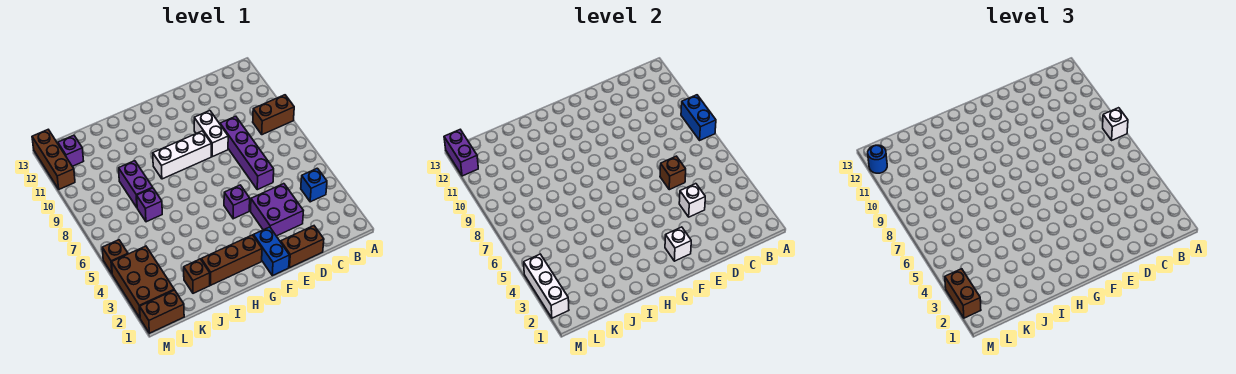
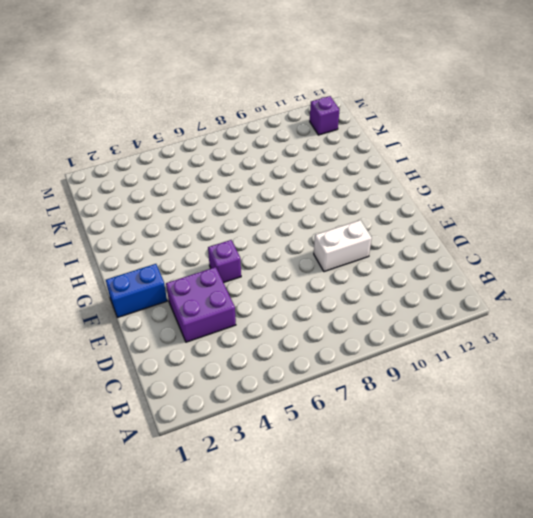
none -> brown 1x2 brick [253,95,294,135]
none -> blue 1x1 brick [301,168,327,202]
none -> brown 1x2 brick [281,226,324,268]

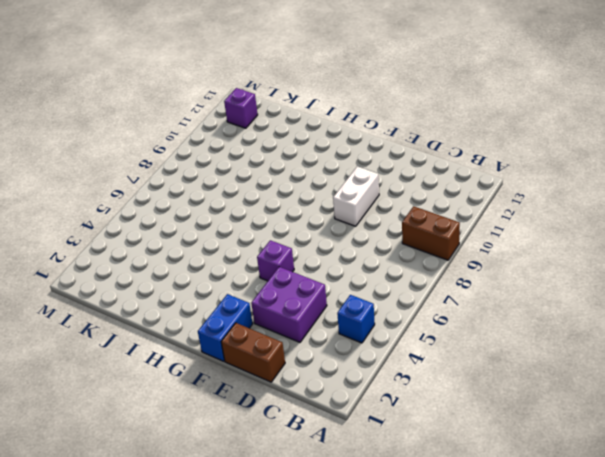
none -> purple 1x4 brick [220,116,274,190]
none -> white 1x3 brick [153,131,211,179]
none -> brown 1x3 brick [201,235,262,285]

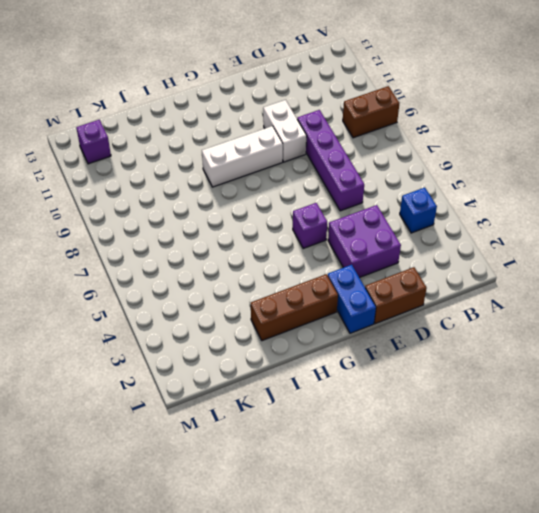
none -> brown 1x1 brick [184,259,210,293]
none -> purple 1x1 brick [137,188,162,222]
none -> purple 1x2 brick [119,161,153,207]

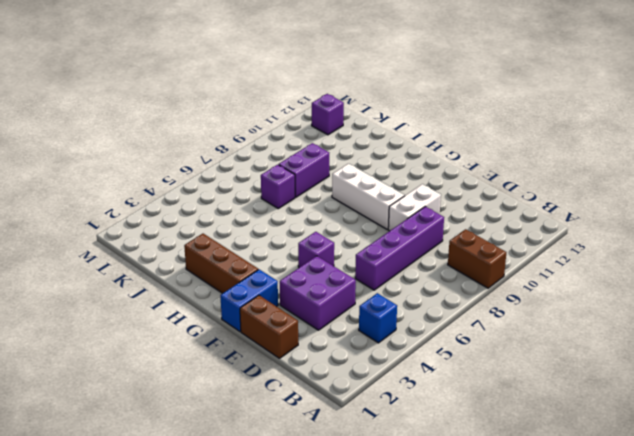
none -> brown 1x1 brick [184,259,210,293]
none -> brown 1x2 brick [140,290,184,333]
none -> brown 2x3 brick [112,246,174,318]

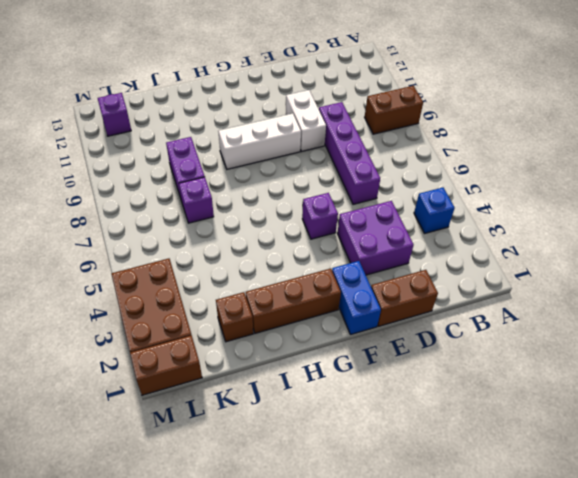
none -> brown 1x1 brick [102,240,128,273]
none -> brown 1x3 brick [32,130,75,189]
none -> blue 1x2 brick [681,95,716,140]

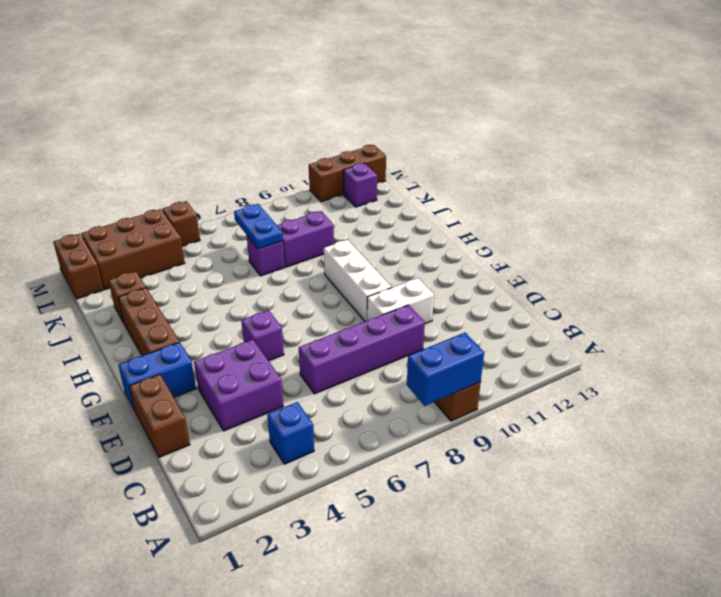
blue 1x2 plate [234,204,283,249] -> none
none -> white 1x1 brick [679,184,705,217]
none -> brown 1x1 brick [660,156,686,190]
none -> white 1x1 brick [665,227,691,261]

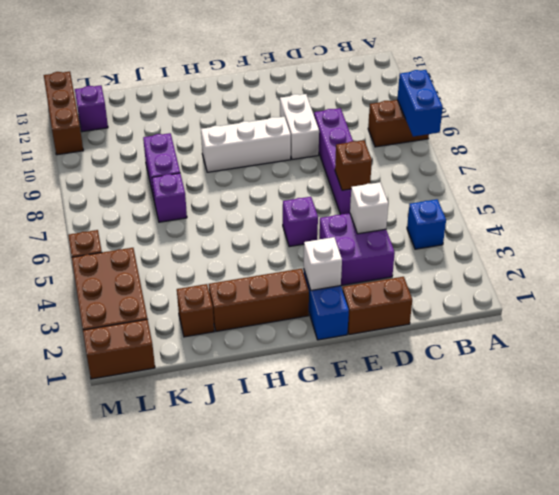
none -> white 1x3 brick [524,254,569,318]
none -> purple 1x2 brick [444,130,478,176]
none -> white 1x1 brick [1103,108,1128,140]

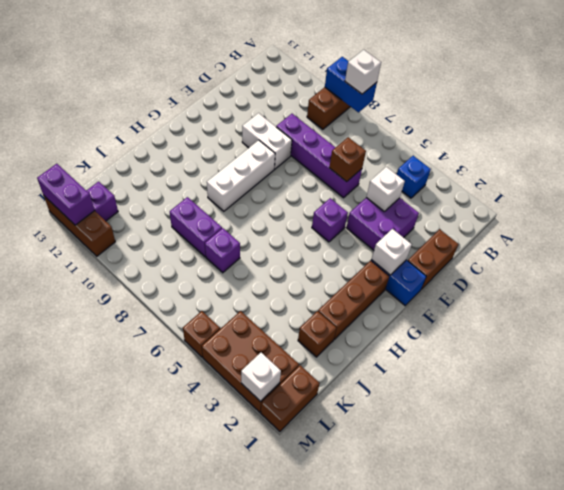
white 1x1 brick [241,353,281,402] -> white 1x3 brick [524,254,569,318]
none -> brown 1x2 brick [945,269,981,318]
none -> blue 1x1 round brick [868,145,887,173]

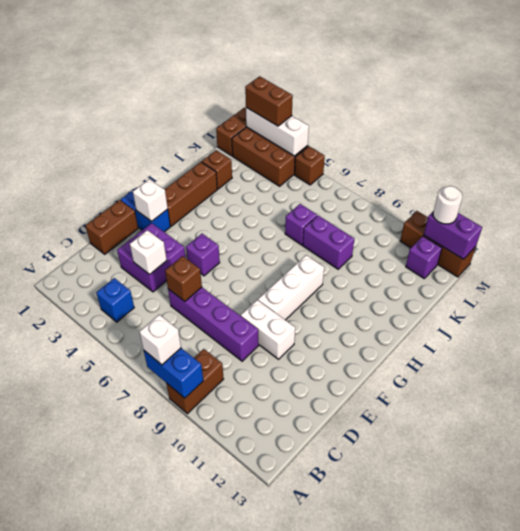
white 1x1 round brick [433,186,462,224] -> blue 1x1 round brick [868,145,887,173]

